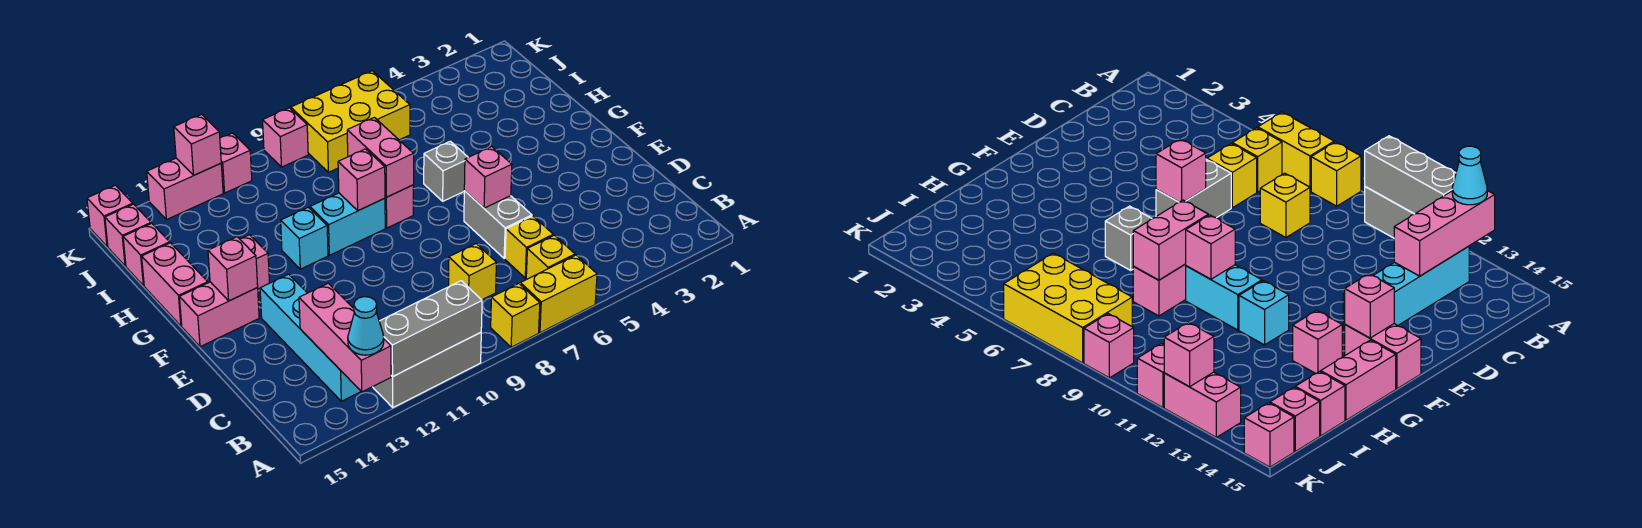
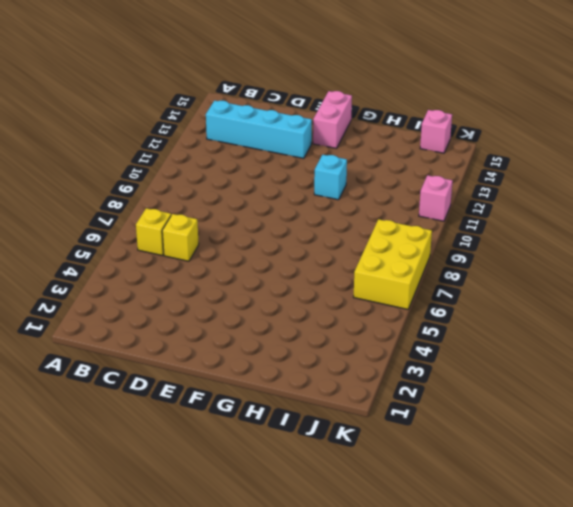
none -> yellow 1x2 brick [520,255,597,333]
none -> yellow 1x1 brick [491,284,540,347]
none -> grey 1x3 brick [373,333,481,407]
none -> yellow 1x1 brick [448,244,496,300]

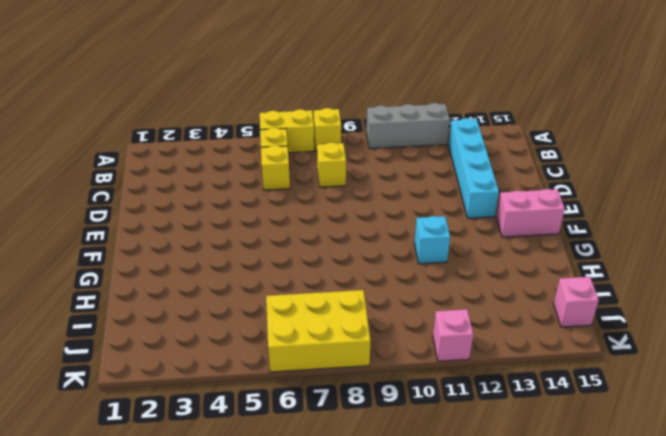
none -> grey 1x2 brick [464,191,532,259]
none -> grey 1x1 brick [424,141,468,201]
none -> pink 1x2 brick [385,185,414,228]
none -> cyan 1x2 brick [310,193,385,255]

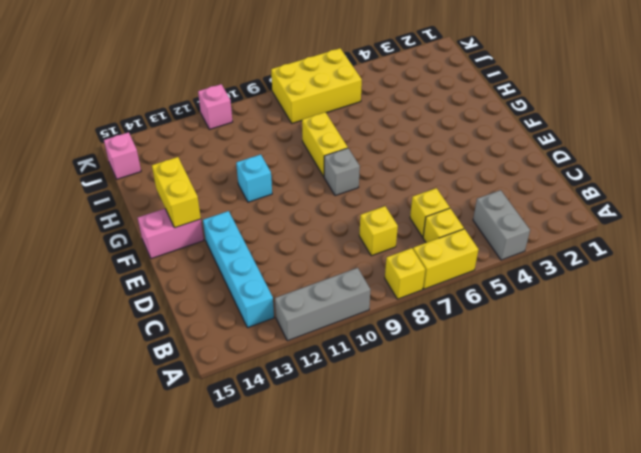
grey 1x2 brick [473,190,530,260] -> grey 1x2 brick moved to [464,191,532,259]
grey 1x1 brick [324,148,360,196] -> grey 1x1 brick moved to [424,141,468,201]
yellow 1x2 brick [152,157,201,228] -> pink 1x1 brick [208,237,258,301]
yellow 1x2 brick [302,112,348,176] -> pink 1x2 brick [385,185,414,228]
none -> cyan 1x2 brick [310,193,385,255]
none -> pink 1x1 brick [240,235,269,289]
none -> pink 1x2 brick [142,243,208,326]
none -> pink 1x1 brick [123,223,170,286]

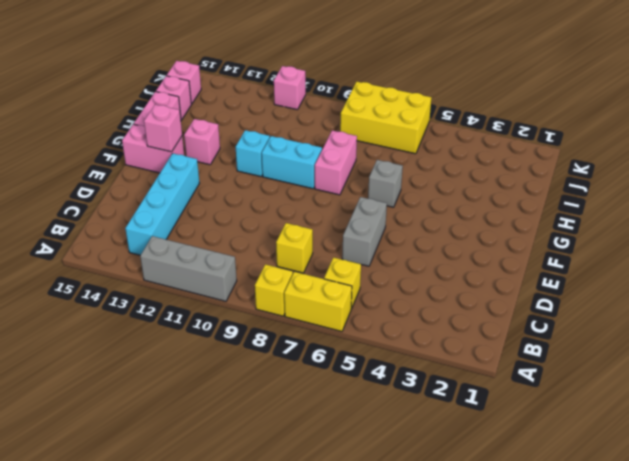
none -> yellow 1x1 brick [505,216,553,278]
none -> pink 1x1 brick [263,108,308,167]
none -> pink 1x2 brick [147,158,223,220]
none -> pink 1x1 brick [87,185,133,247]

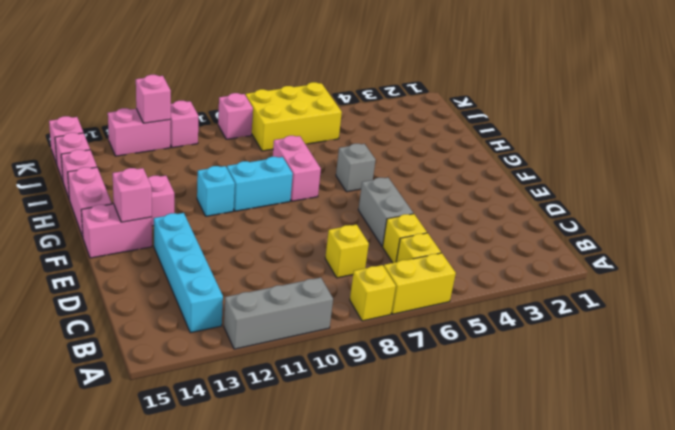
none -> grey 1x3 brick [379,281,482,377]
none -> pink 1x3 brick [299,283,391,392]
none -> pink 1x1 brick [464,147,512,208]
none -> pink 1x2 brick [347,117,414,197]

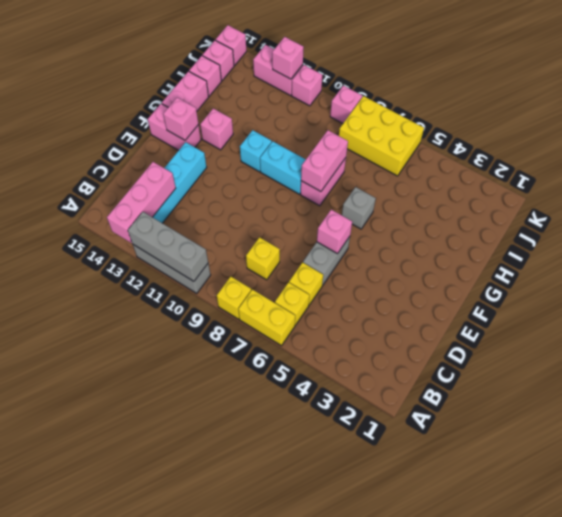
none -> pink 1x1 brick [338,149,385,211]
none -> cyan 1x1 cone [348,297,384,355]

